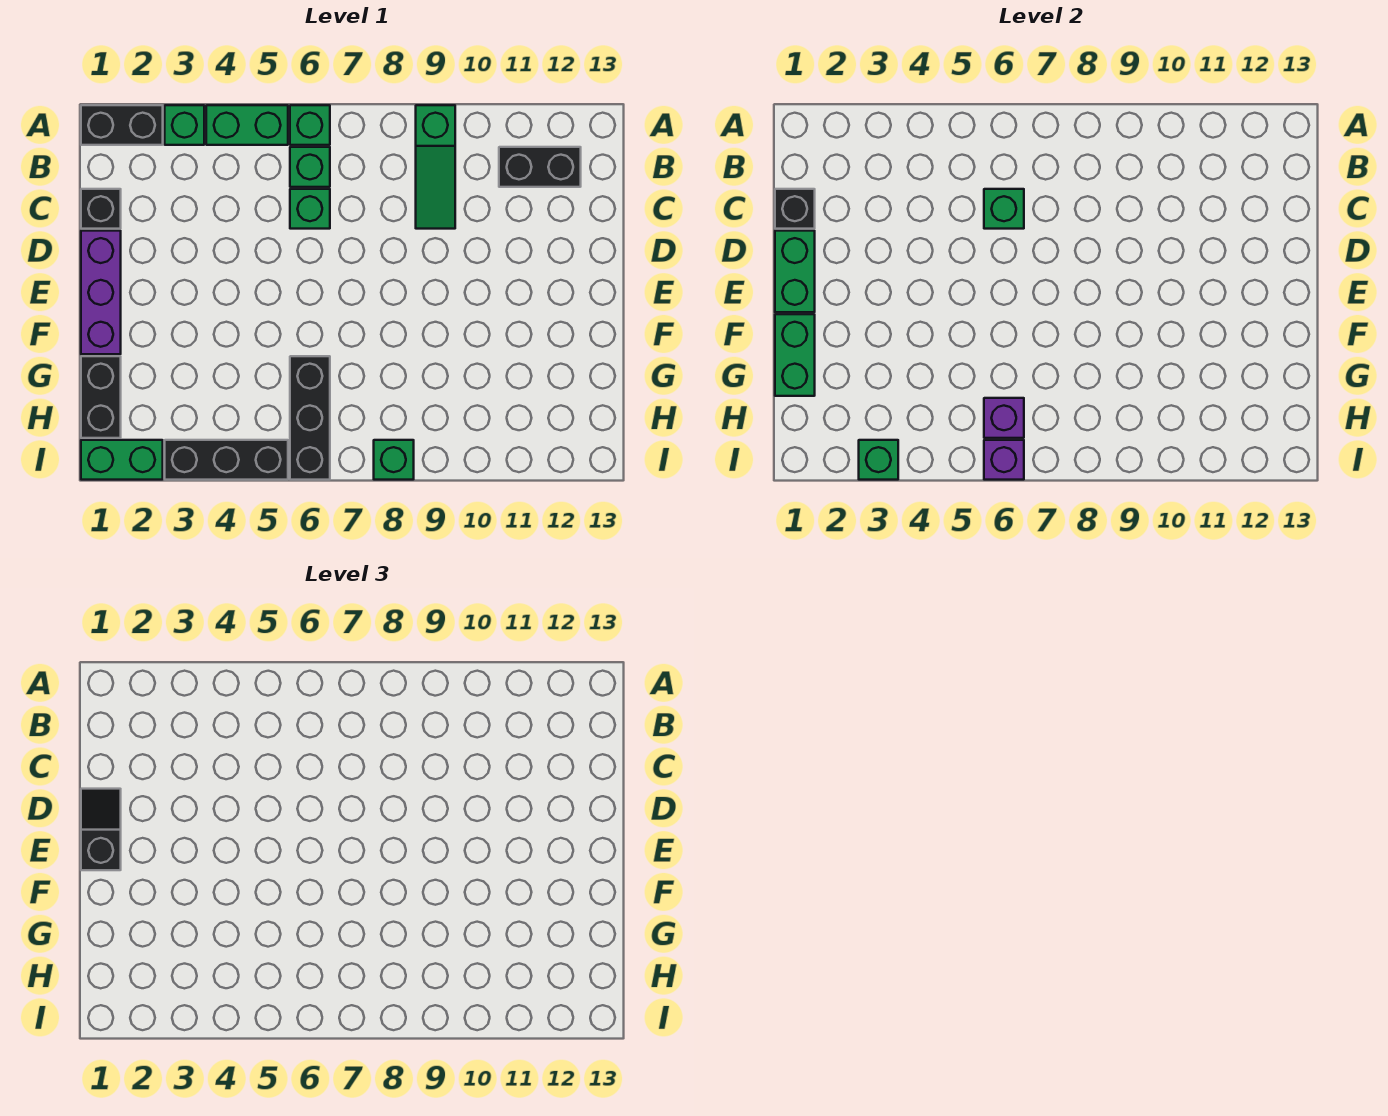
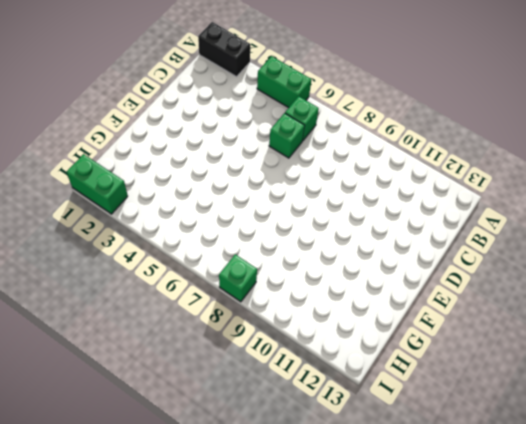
none -> green 1x1 brick [165,105,204,145]
none -> green 1x1 brick [290,105,330,145]
none -> green 1x3 slope [416,105,455,229]

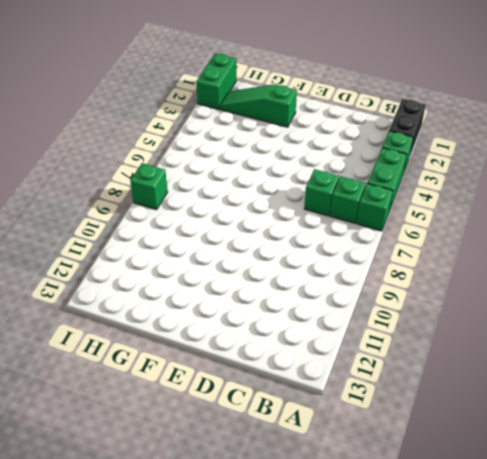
green 1x3 slope [220,84,297,127] -> green 1x3 slope moved to [416,105,455,229]
none -> black 1x2 brick [499,147,581,187]
none -> black 1x1 brick [81,189,121,229]
none -> purple 1x3 brick [81,231,121,354]

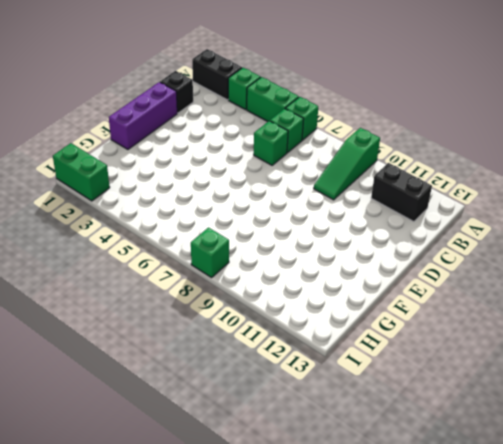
none -> black 1x2 brick [81,356,121,438]
none -> black 1x3 brick [290,356,330,480]
none -> black 1x3 brick [165,440,288,480]

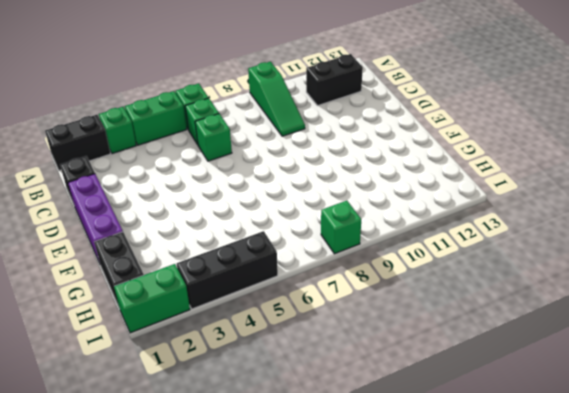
none -> black 1x3 brick [290,356,330,480]
none -> black 1x1 brick [775,189,815,229]
none -> green 1x1 brick [984,189,1024,229]

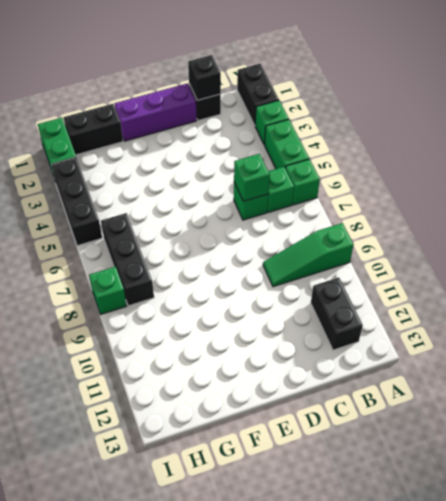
black 1x3 brick [101,213,154,306] -> black 1x3 brick turned to [290,356,330,480]
none -> green 1x2 brick [775,231,815,312]
none -> green 1x2 brick [775,314,815,396]
none -> purple 1x1 brick [984,398,1024,438]

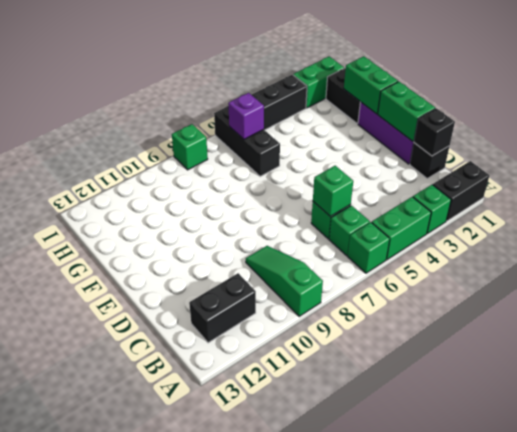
none -> green 1x1 brick [859,440,898,480]
none -> purple 1x1 brick [984,440,1024,480]
none -> black 1x2 slope [81,789,121,870]

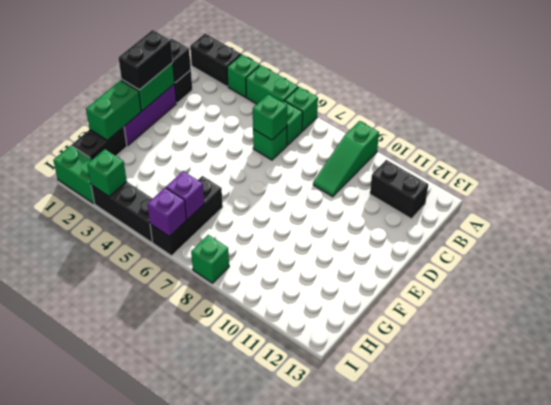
black 1x2 brick [119,30,173,90] -> black 1x2 slope [81,789,121,870]

